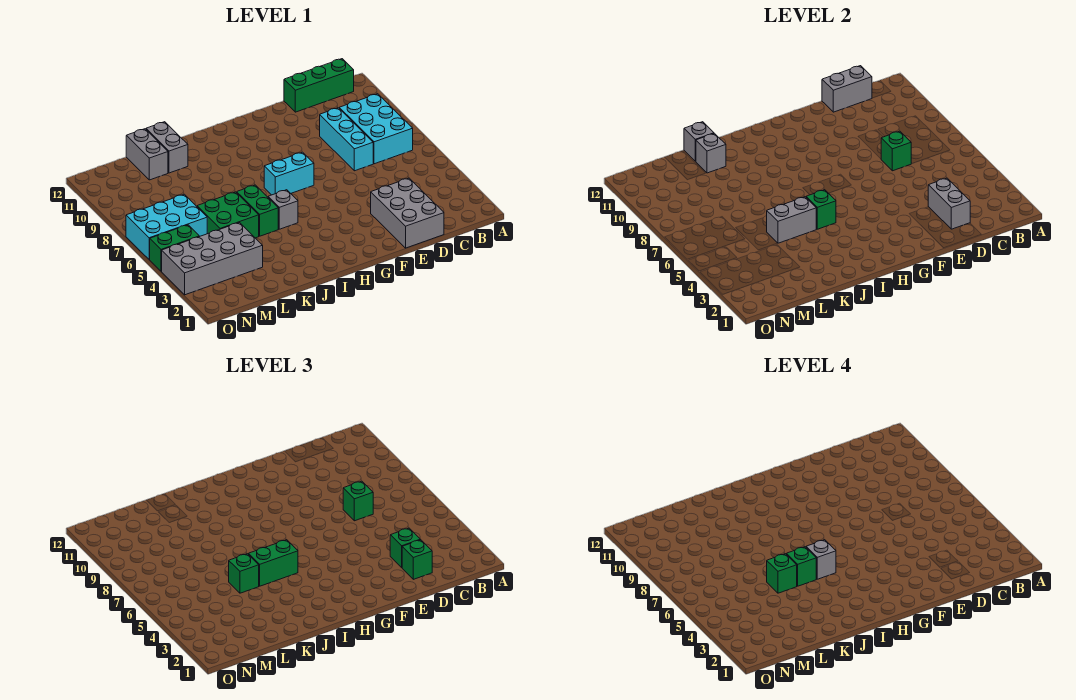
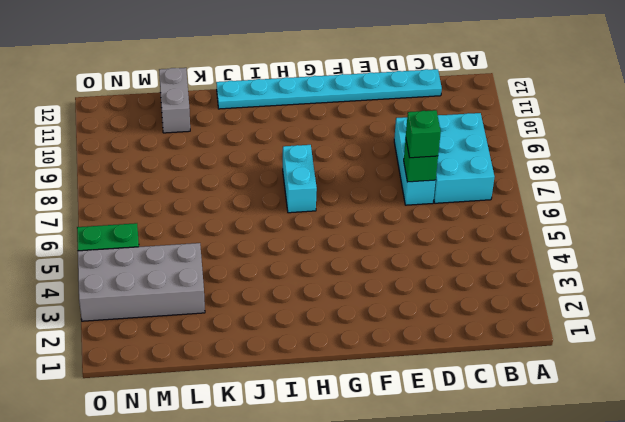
cyan 1x8 plate [216,69,442,109] -> green 1x3 brick [284,59,354,112]
cyan 1x2 brick [283,145,317,213] -> cyan 1x2 brick turned to [264,152,314,195]
none -> grey 2x3 brick [371,178,444,248]
none -> grey 1x1 brick [268,190,298,229]
none -> green 1x2 brick [237,185,278,236]

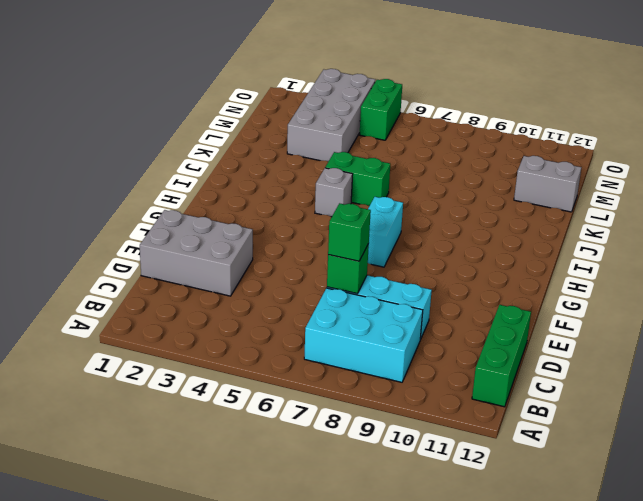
none -> green 2x2 brick [197,192,259,238]
none -> grey 1x2 brick [146,122,188,173]
none -> cyan 2x3 brick [126,194,207,259]

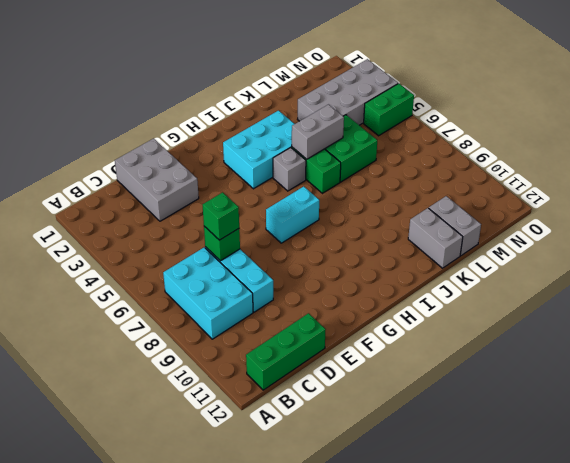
cyan 2x3 brick [223,110,294,189] -> cyan 2x3 brick moved to [126,194,207,259]
none -> grey 1x2 brick [822,66,872,112]
none -> grey 1x2 brick [928,178,970,229]
none -> green 1x1 brick [806,190,836,229]

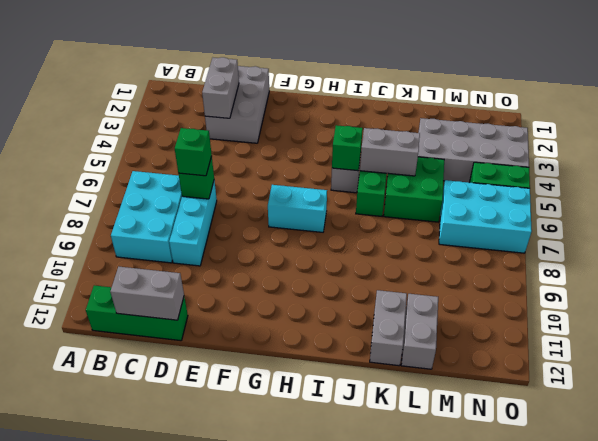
none -> grey 1x1 brick [696,133,726,173]
none -> grey 1x1 brick [684,122,714,161]
none -> green 1x1 brick [402,540,432,579]

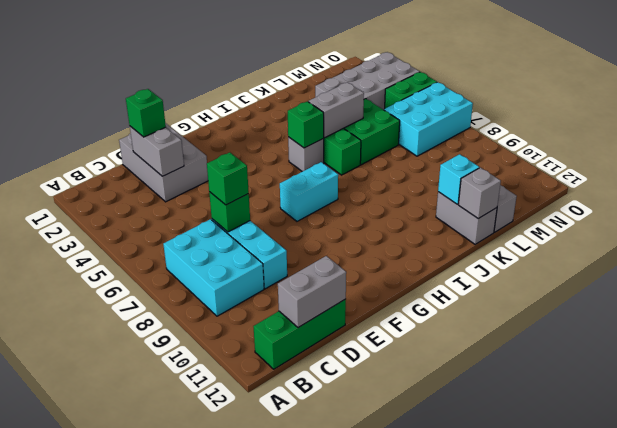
cyan 1x1 brick [438,154,479,204] -> grey 1x1 brick [696,133,726,173]
none -> green 1x1 brick [390,528,420,567]
none -> green 1x2 brick [248,540,298,586]
none -> green 1x1 brick [229,554,259,593]

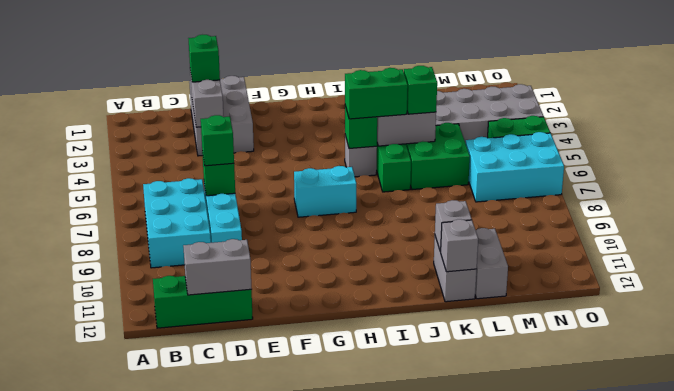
none -> green 1x1 brick [390,528,420,567]
none -> grey 1x1 brick [806,540,836,579]
none -> green 1x1 brick [786,547,816,586]

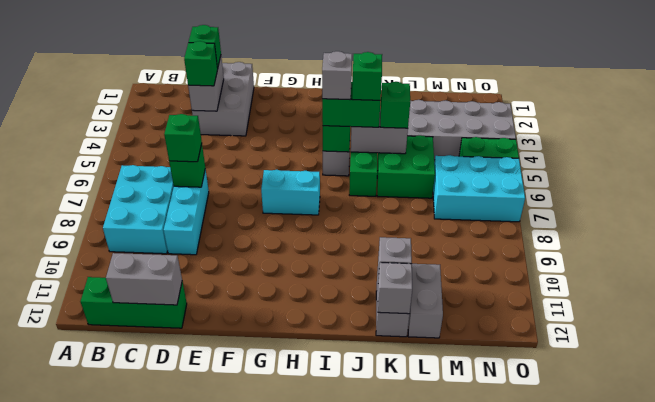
none -> green 1x1 brick [767,554,797,593]

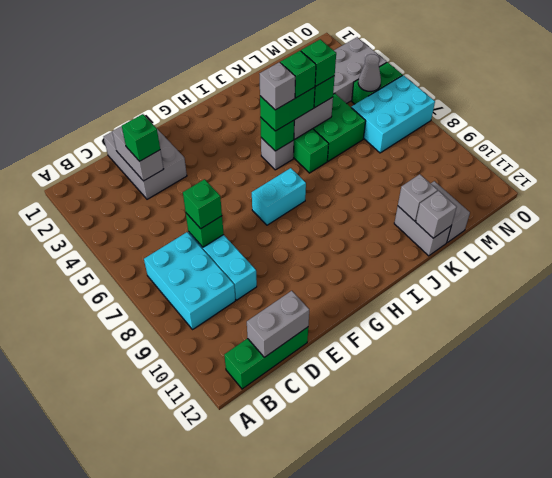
grey 1x1 cone [358,54,381,91] -> none
none -> green 1x1 brick [402,540,432,579]

